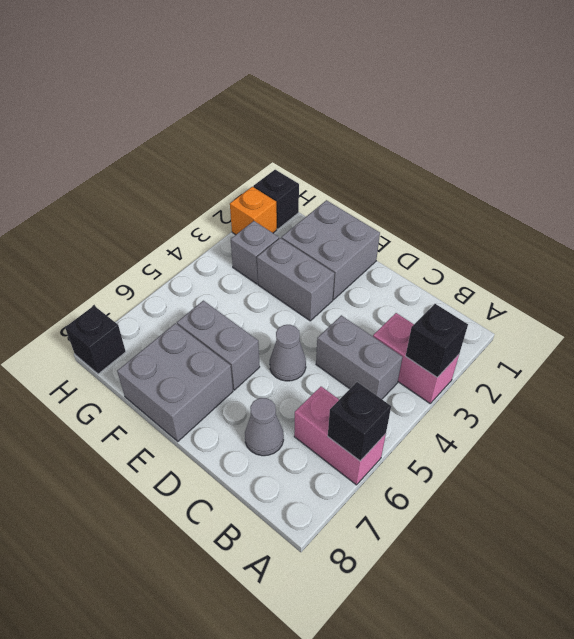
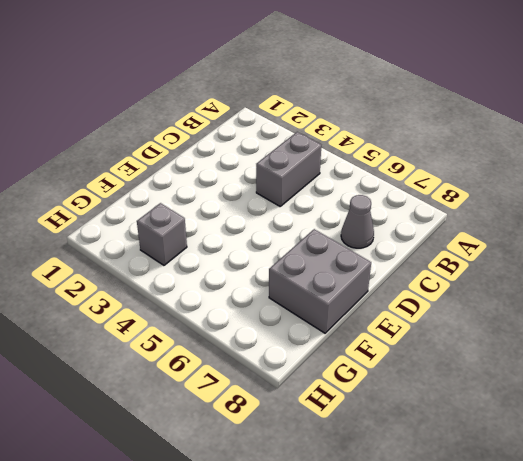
none -> pink 1x2 brick [373,313,459,403]
none -> pink 1x2 brick [294,387,386,485]
none -> grey 1x1 cone [270,325,306,381]

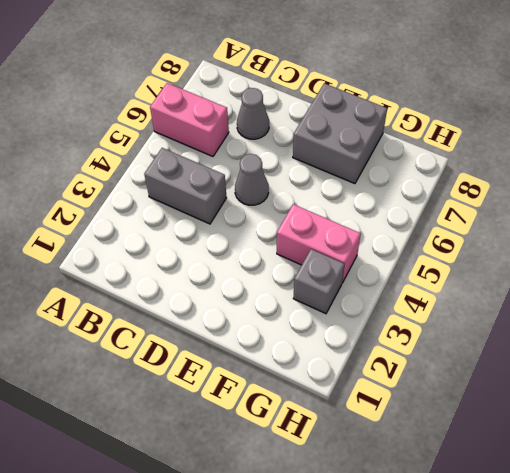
pink 1x2 brick [277,204,361,283] -> pink 1x2 brick moved to [373,313,459,403]
none -> grey 2x2 brick [281,200,380,300]
none -> grey 1x2 brick [257,238,334,321]
none -> grey 1x2 brick [177,301,260,390]

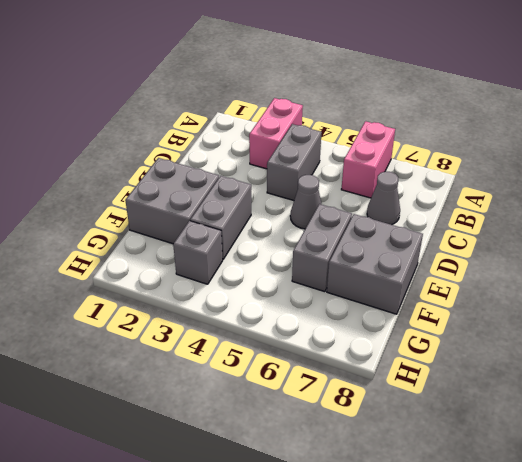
none -> black 1x1 brick [253,170,299,229]
none -> orange 1x1 brick [230,187,277,235]
none -> black 1x1 brick [65,306,126,374]

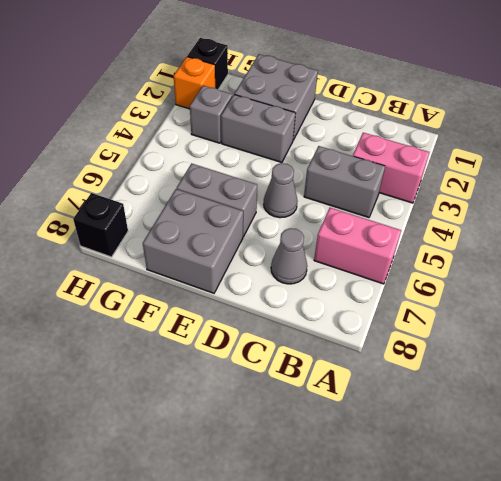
none -> black 1x1 brick [406,304,468,377]
none -> black 1x1 brick [328,382,391,461]

